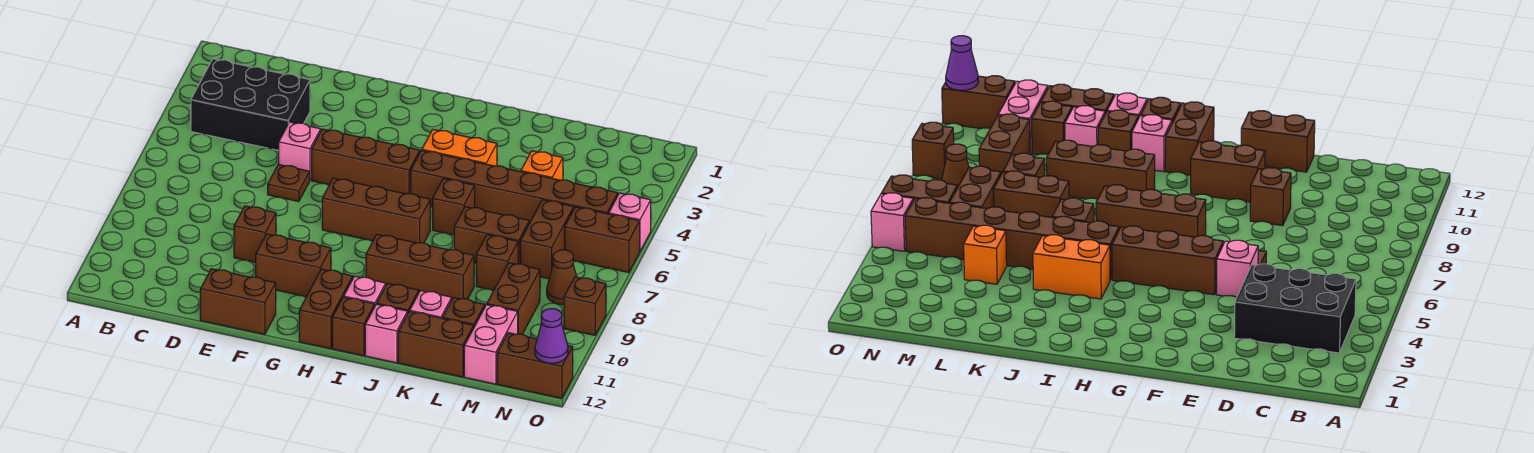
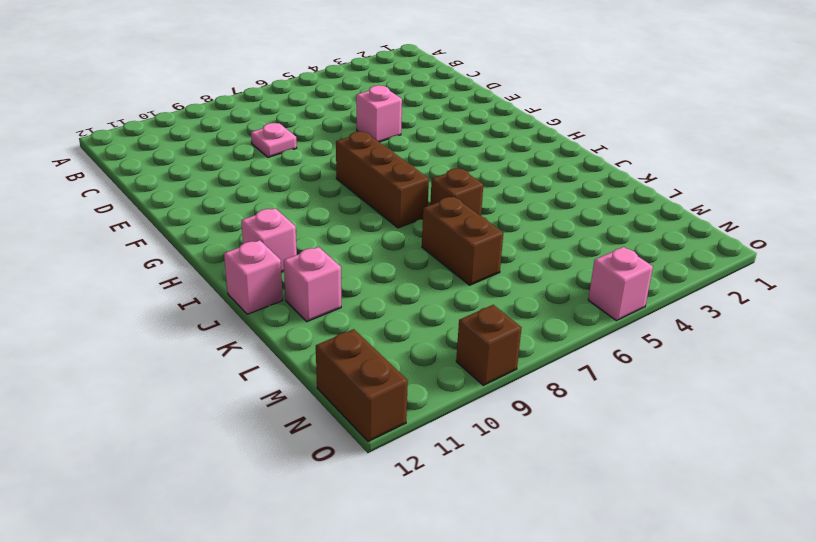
pink 1x1 plate [251,123,297,157] -> none
none -> black 2x3 brick [191,59,310,150]
none -> brown 1x1 plate [268,164,310,202]
none -> brown 1x1 brick [234,206,276,262]
none -> brown 1x2 brick [200,269,276,334]

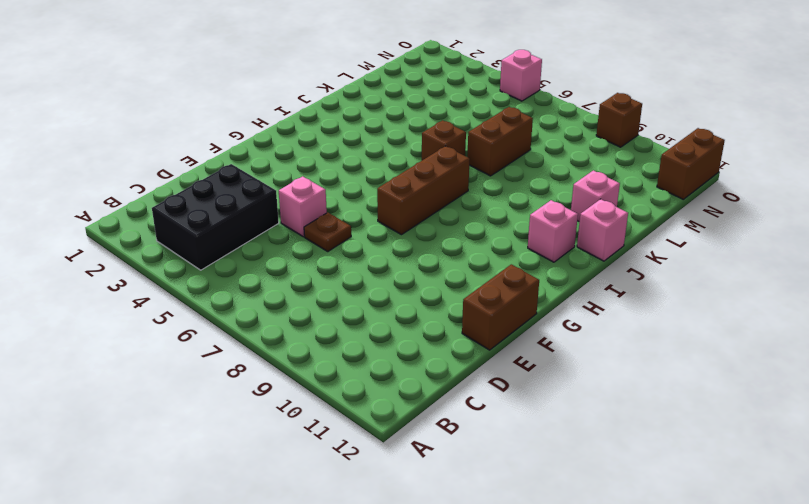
none -> brown 1x1 brick [234,206,276,262]
none -> brown 1x3 brick [312,129,420,194]
none -> brown 1x2 brick [256,234,331,297]
none -> brown 1x2 brick [299,269,353,349]

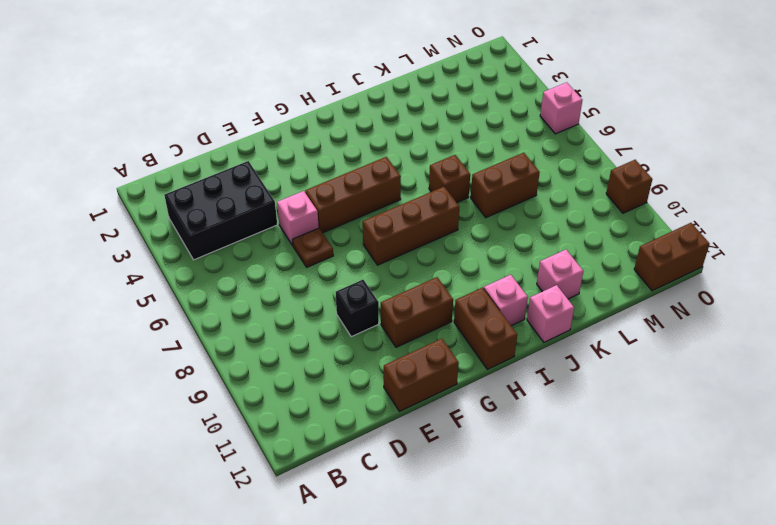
black 1x1 brick [336,280,379,337] -> brown 1x1 brick [234,206,276,262]
none -> orange 1x2 brick [422,130,497,166]
none -> brown 1x6 brick [411,150,618,223]
none -> brown 1x3 brick [366,234,474,299]
none -> brown 1x1 brick [332,297,375,356]

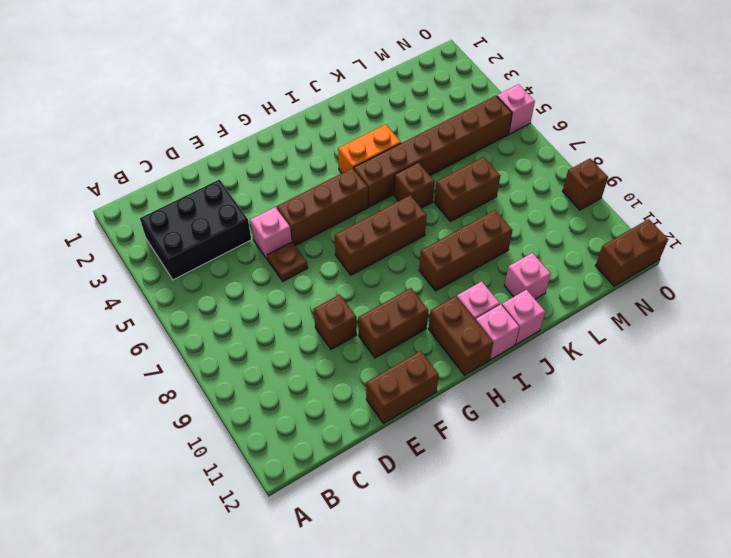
pink 1x1 brick [476,305,519,360] -> brown 1x1 brick [332,297,375,356]
none -> brown 1x1 brick [377,283,419,313]
none -> brown 1x2 brick [398,311,474,377]
none -> orange 1x1 brick [521,151,563,180]
none -> brown 1x1 brick [476,235,518,290]

